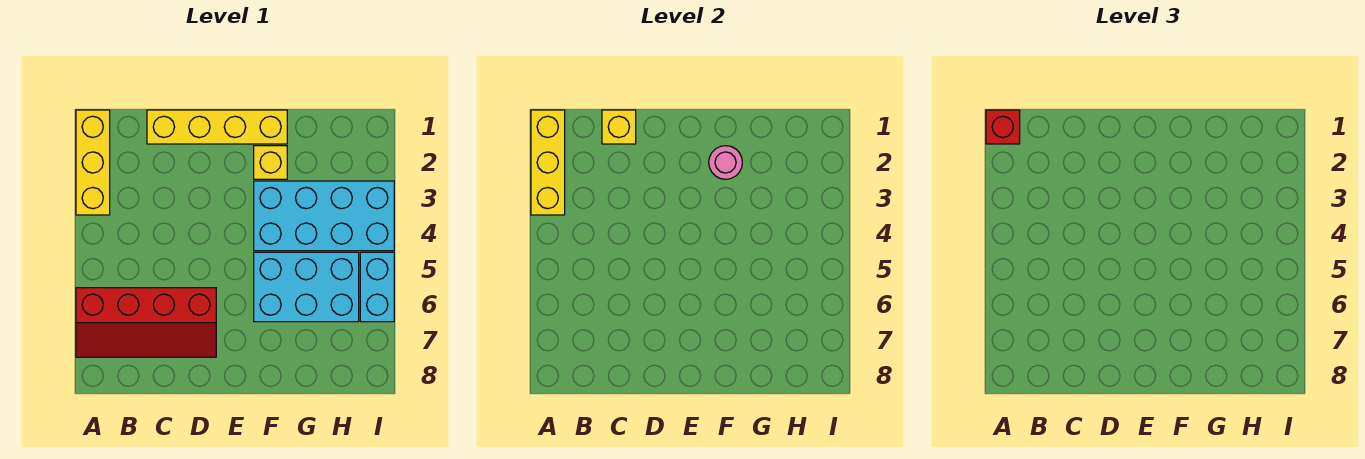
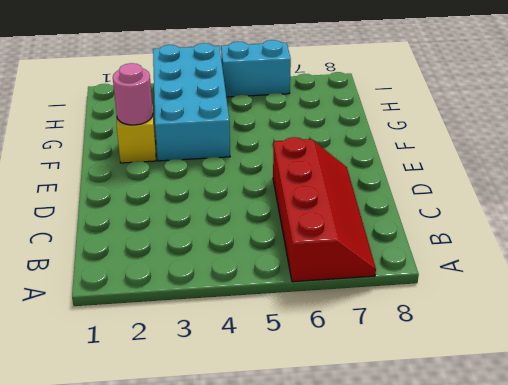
none -> yellow 1x3 brick [76,110,110,215]
none -> yellow 1x4 brick [147,110,287,144]

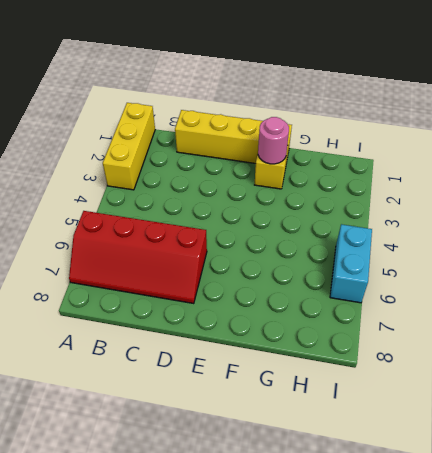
none -> cyan 2x4 brick [254,181,394,251]
none -> cyan 2x3 brick [254,252,359,322]

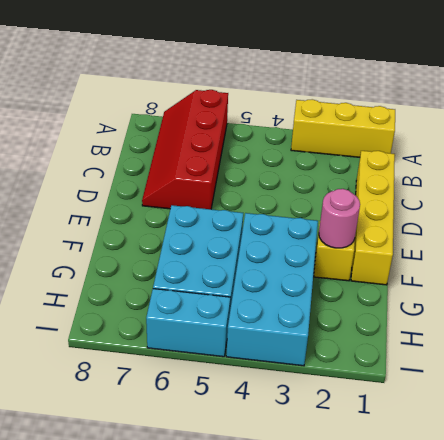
none -> yellow 1x3 brick [531,110,565,215]
none -> yellow 1x1 brick [602,110,636,144]

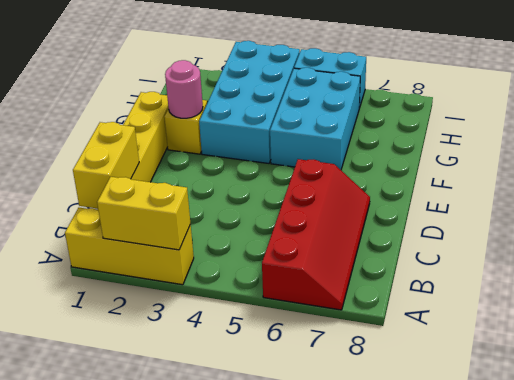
yellow 1x2 brick [97,177,191,250] -> yellow 1x3 brick [531,110,565,215]
yellow 1x2 brick [73,122,139,209] -> yellow 1x1 brick [602,110,636,144]
none -> red 1x1 brick [986,110,1020,144]

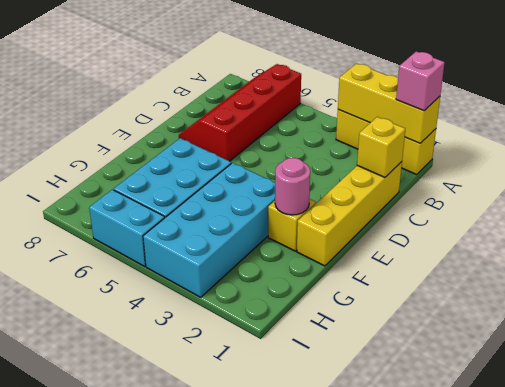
pink 1x1 brick [396,51,445,111] -> red 1x1 brick [986,110,1020,144]

